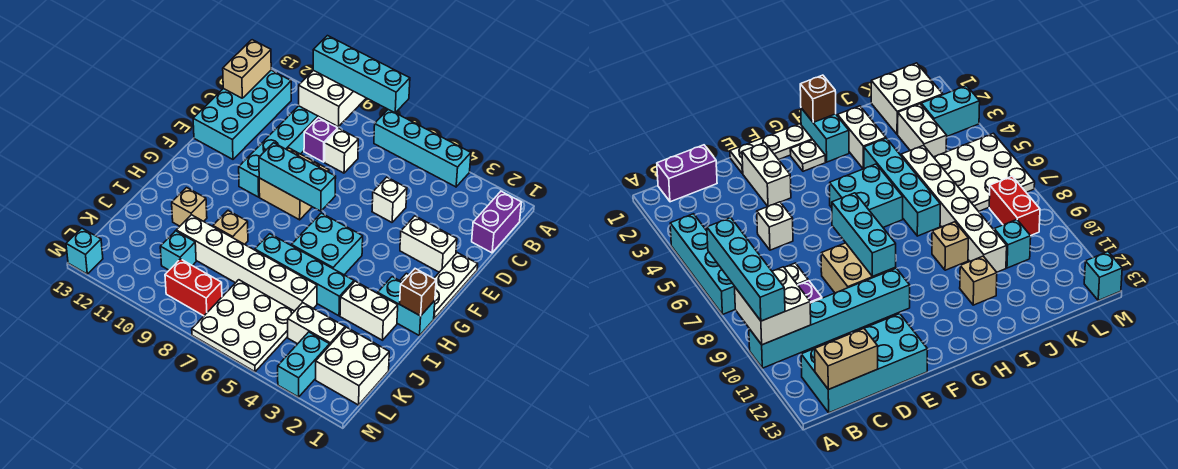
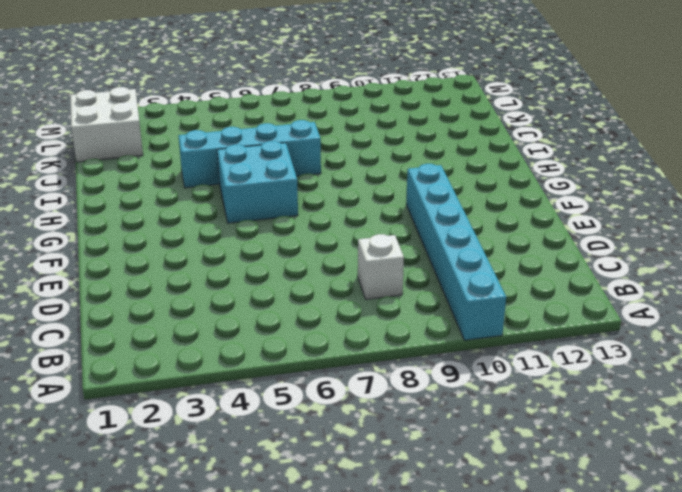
none -> cyan 1x4 brick [374,110,471,187]
none -> purple 1x2 brick [472,191,522,253]
none -> cyan 2x4 brick [193,70,291,159]
none -> purple 1x1 brick [304,118,338,162]

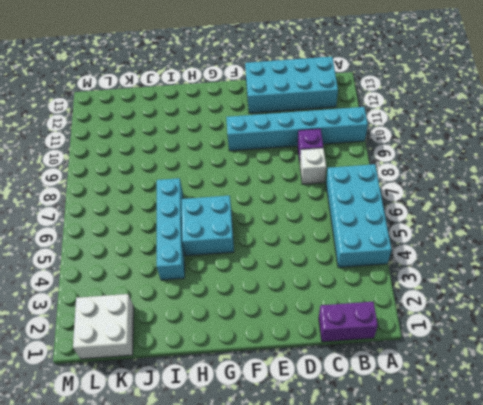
cyan 2x4 brick [326,164,392,267] -> cyan 1x4 brick [374,110,471,187]
none -> white 1x1 brick [372,177,407,222]
none -> white 1x3 plate [434,253,478,318]
none -> white 1x2 brick [400,216,457,272]
none -> tan 2x2 brick [259,148,329,220]

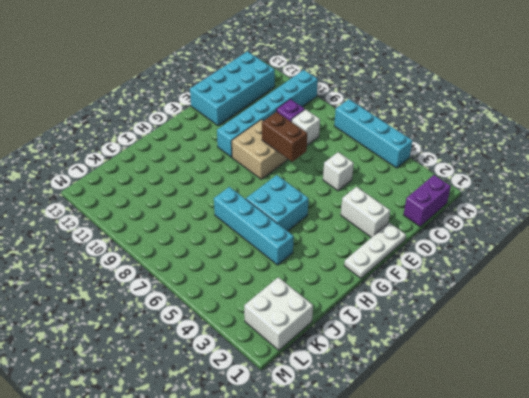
brown 1x2 brick [262,112,307,162] -> none
none -> white 1x1 plate [790,140,826,171]
none -> cyan 1x2 brick [378,277,435,336]
none -> white 1x2 brick [340,281,398,340]
none -> tan 1x1 brick [213,211,248,244]

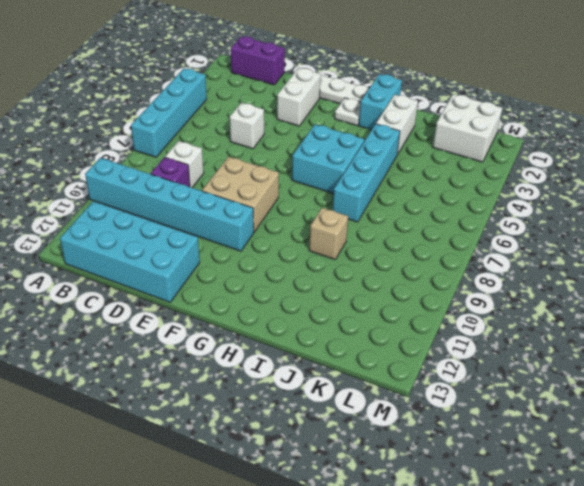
none -> tan 1x1 brick [172,188,207,226]
none -> white 1x6 brick [176,215,317,311]
none -> white 1x2 brick [288,303,345,345]
none -> white 3x3 plate [192,280,294,372]

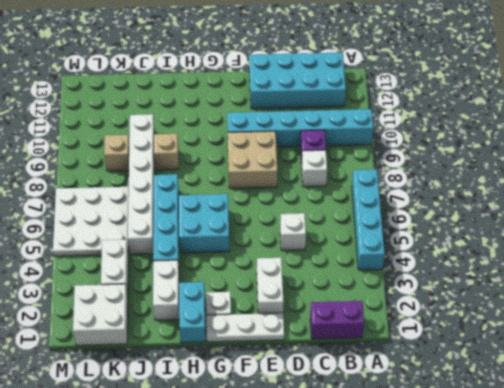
tan 1x1 brick [104,135,129,171] -> tan 1x1 brick moved to [172,188,207,226]
none -> cyan 1x1 brick [160,231,196,270]
none -> cyan 1x2 brick [278,332,330,397]
none -> red 1x2 brick [165,259,222,316]
none -> cyan 1x1 brick [66,228,103,274]

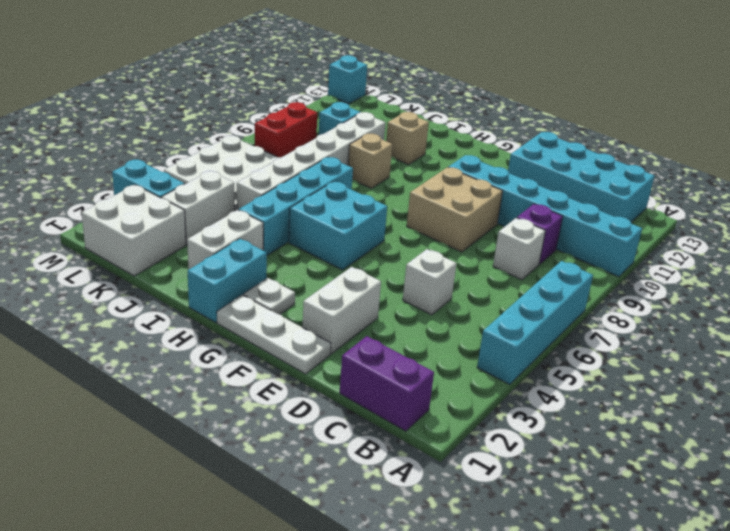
none -> white 2x2 brick [299,70,366,127]
none -> tan 1x2 brick [223,40,271,98]
none -> cyan 1x3 brick [259,143,336,211]
none -> brown 1x1 brick [400,269,436,316]

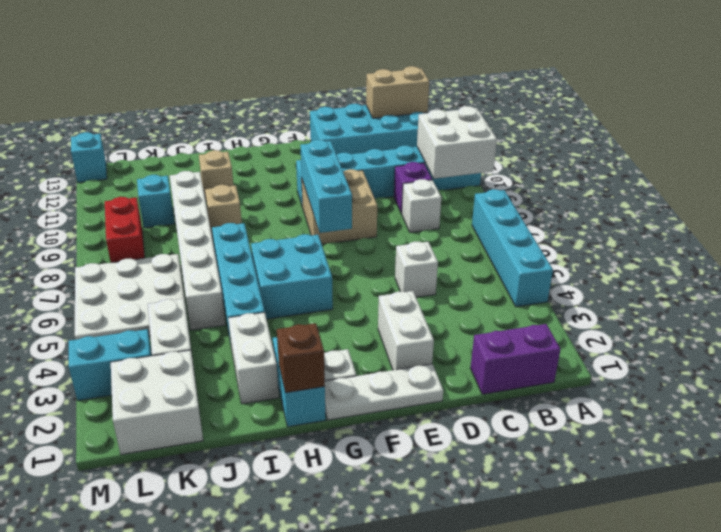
none -> cyan 1x4 brick [313,36,410,113]

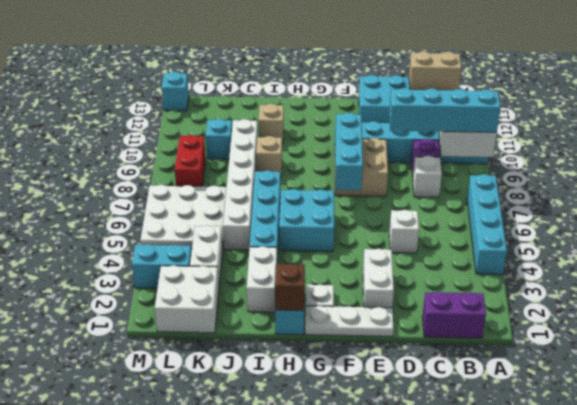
cyan 1x4 brick [389,88,501,133] -> cyan 1x4 brick turned to [313,36,410,113]

